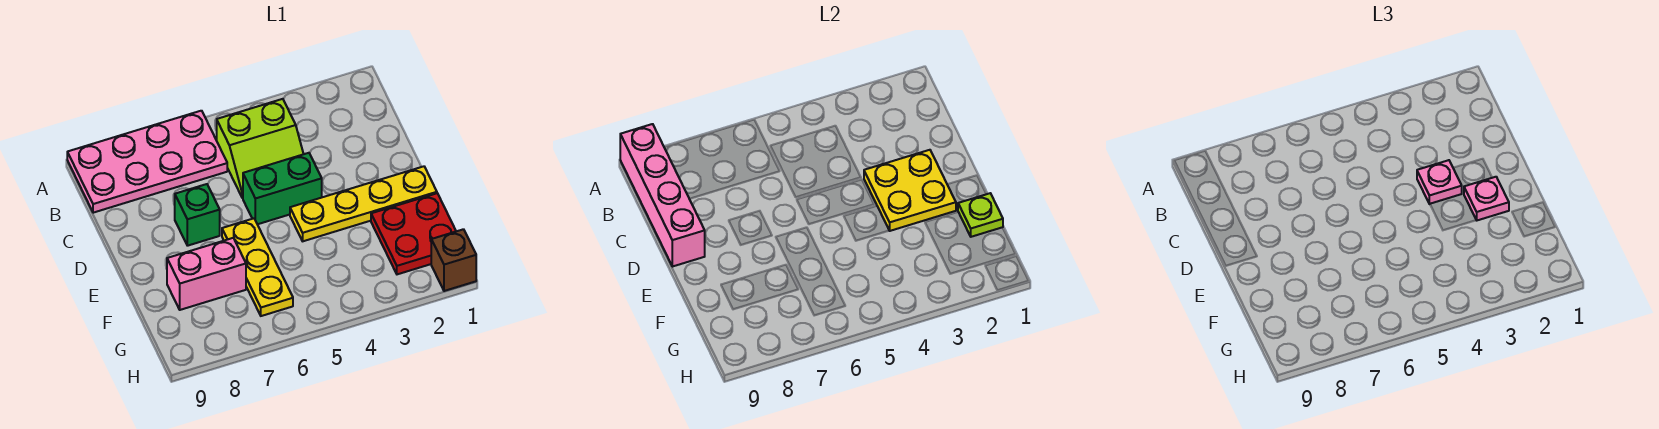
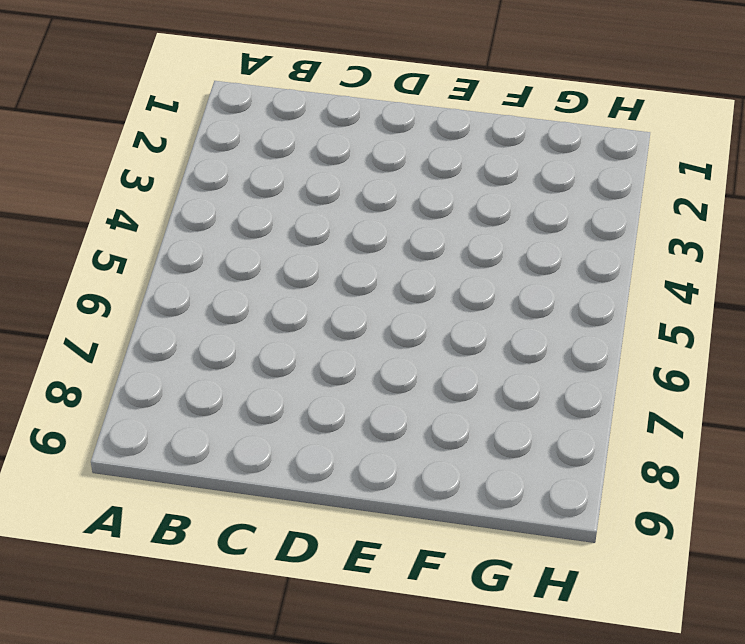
none -> pink 2x4 plate [67,111,227,213]
none -> lime 2x2 slope [217,99,303,198]
none -> green 1x2 brick [243,153,322,224]

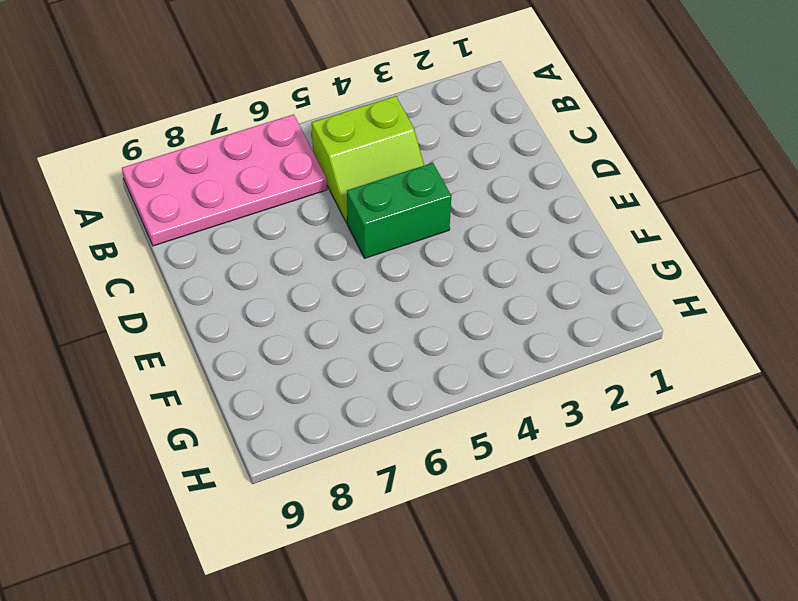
none -> green 1x1 brick [175,184,220,246]
none -> yellow 1x4 plate [290,166,437,241]
none -> yellow 1x3 plate [222,218,293,316]

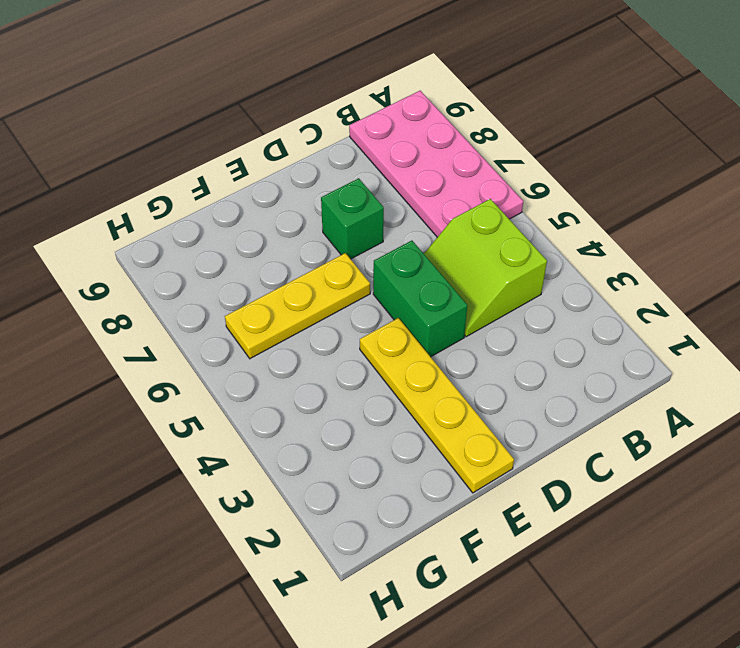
none -> red 2x2 plate [371,193,456,274]
none -> pink 1x2 brick [167,238,246,310]
none -> brown 1x1 brick [431,229,476,291]

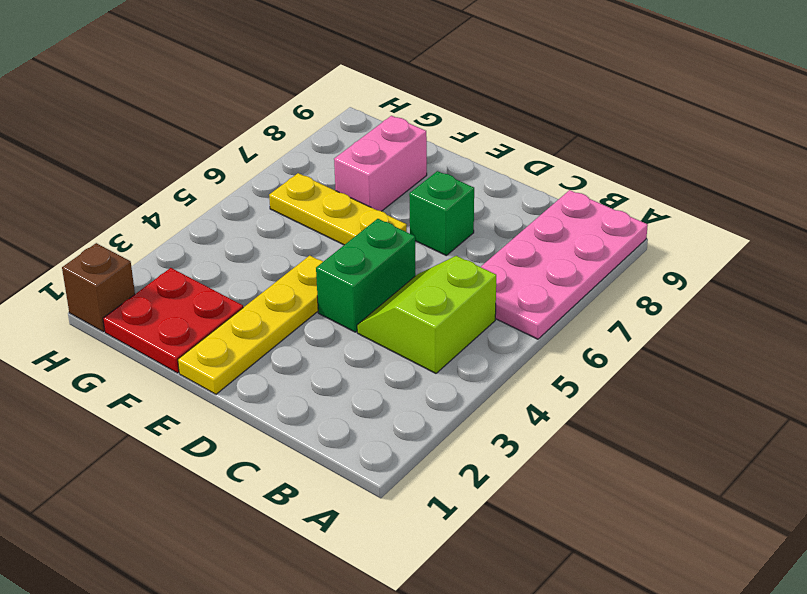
none -> pink 1x4 brick [620,124,705,267]
none -> yellow 2x2 plate [864,150,956,231]
none -> lime 1x1 plate [958,193,1003,237]

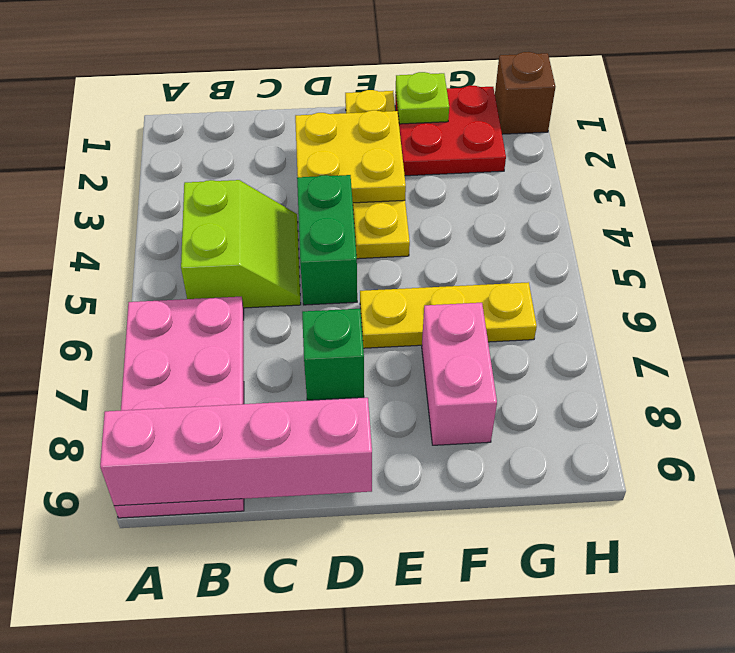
none -> pink 1x1 plate [1417,160,1462,204]
none -> pink 1x1 plate [1464,177,1509,220]

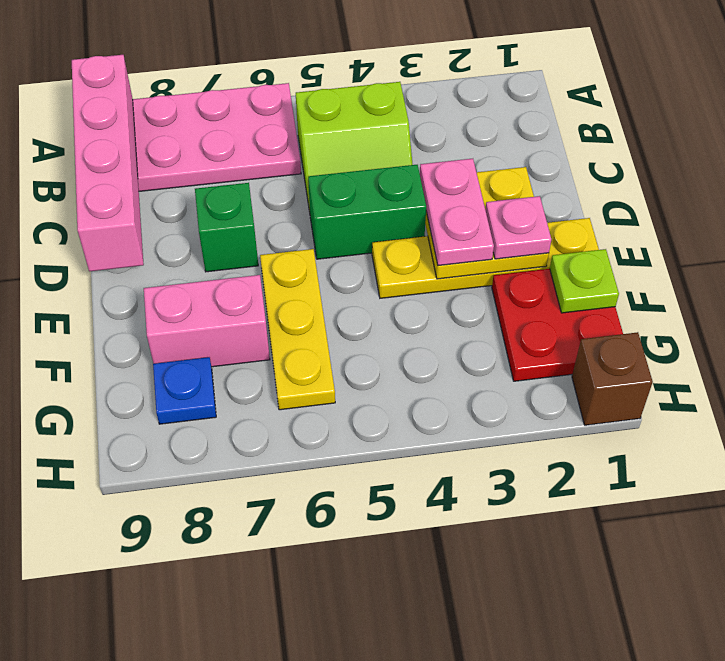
pink 1x2 plate [420,159,494,266] -> pink 1x1 plate [1417,160,1462,204]
blue 1x1 plate [153,357,216,424] -> none

